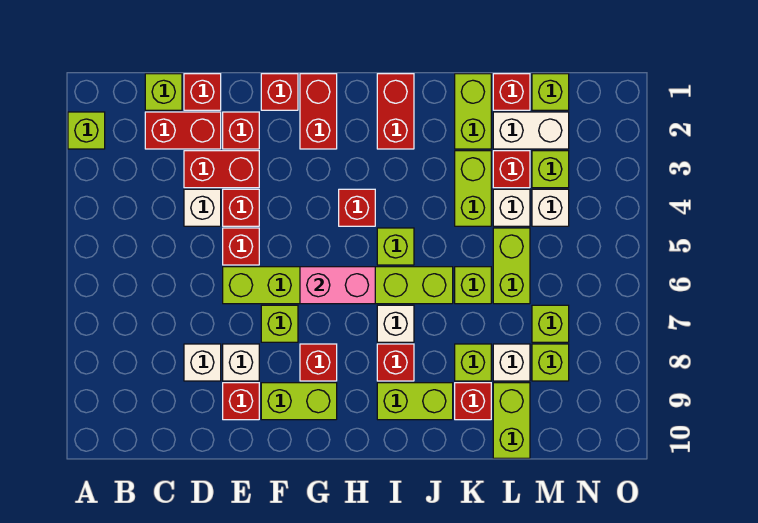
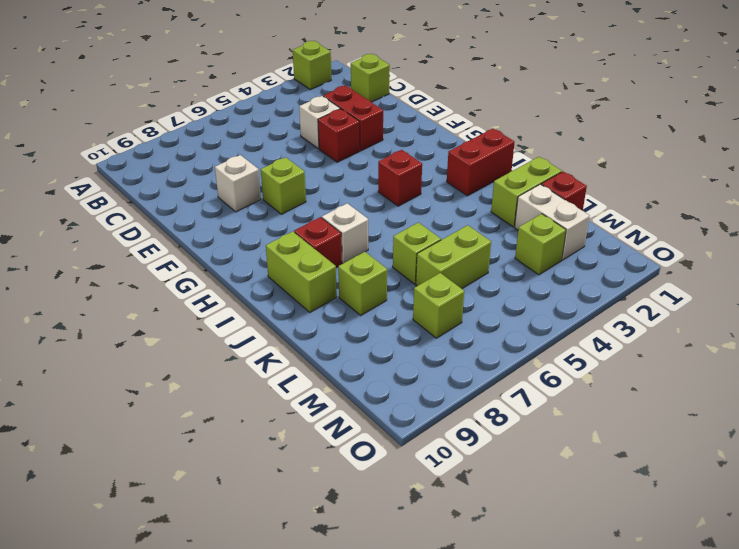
none -> red 1x2 brick [145,112,221,149]
none -> red 1x1 brick [184,74,221,110]
none -> white 1x1 brick [184,344,221,381]
none -> red 1x1 brick [223,112,259,149]

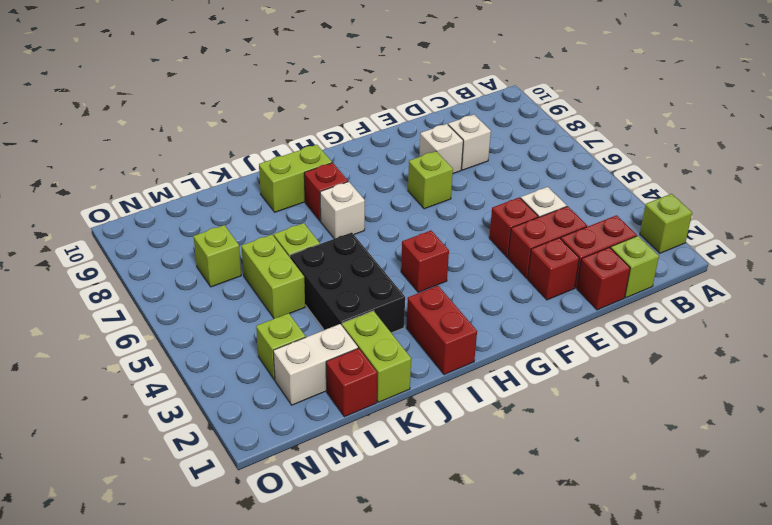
black 2x3 brick [290,232,405,333] -> lime 1x2 brick [455,151,491,226]
none -> red 1x1 brick [223,228,259,265]
none -> lime 1x6 brick [223,267,453,304]
none -> red 1x1 brick [223,383,259,420]
none -> red 1x1 brick [261,74,298,110]

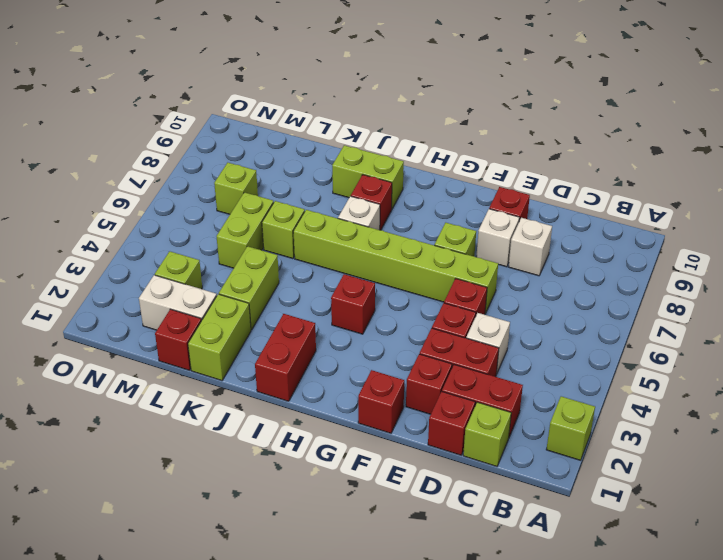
none -> lime 1x2 brick [261,383,337,420]
none -> red 1x2 brick [300,74,337,149]
none -> red 1x1 brick [300,344,337,381]
none -> lime 1x1 brick [377,228,414,265]

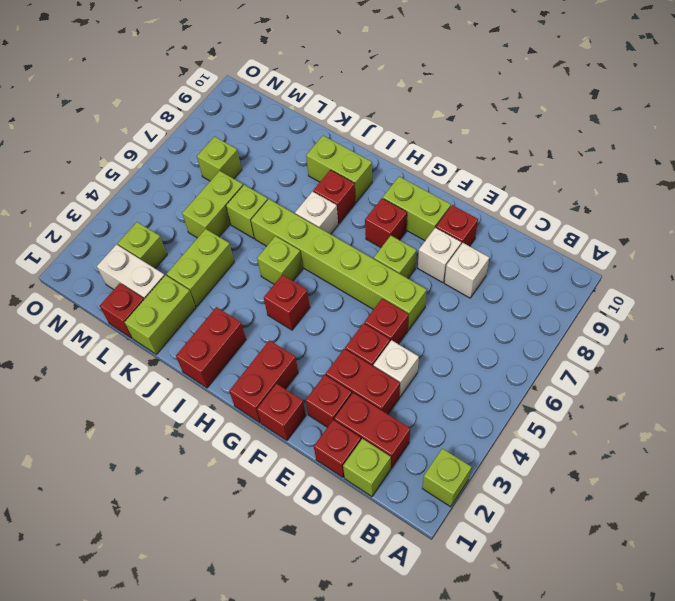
none -> lime 1x1 brick [455,344,491,381]
none -> red 1x1 brick [455,383,491,420]
none -> red 1x1 brick [493,151,530,188]
none -> white 1x1 brick [493,189,530,226]

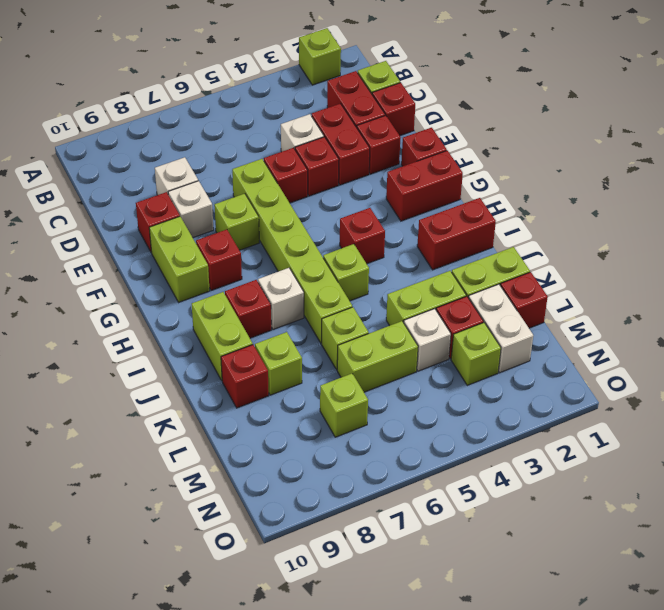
none -> white 1x1 brick [493,344,530,381]
none -> lime 1x2 brick [493,383,530,458]
none -> lime 1x1 brick [532,74,569,110]
none -> white 1x1 brick [532,189,569,226]

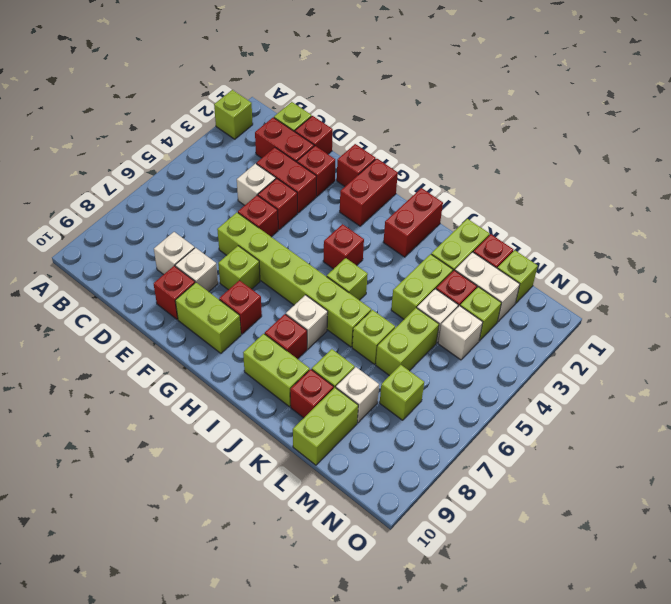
none -> lime 1x1 brick [532,344,569,381]
none -> pink 1x2 brick [300,267,375,304]

